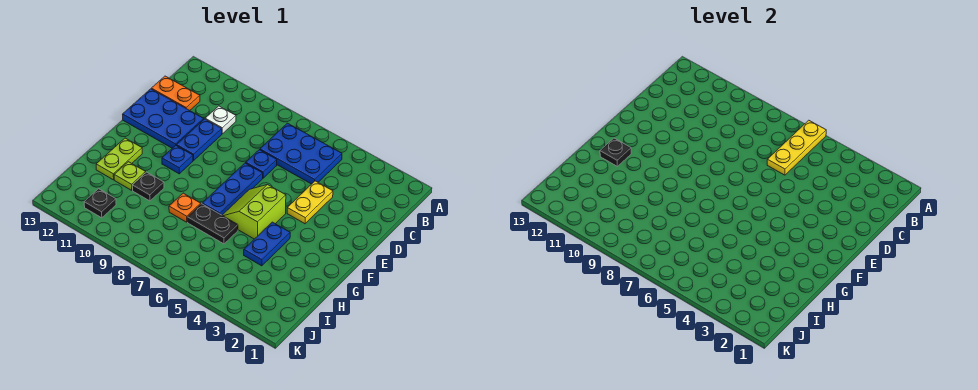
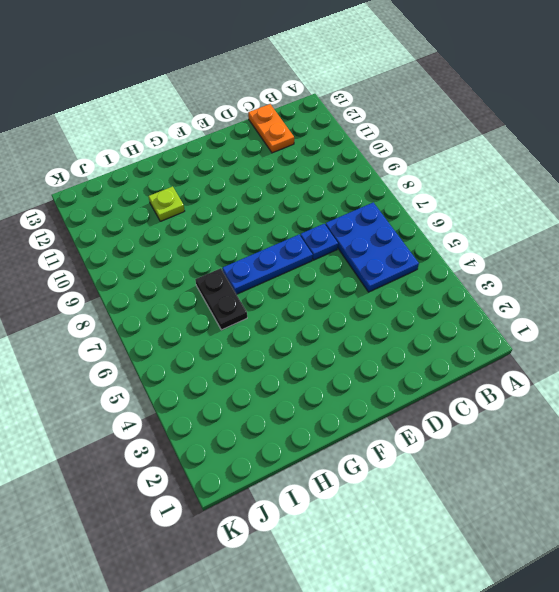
none -> white 1x1 plate [205,106,236,134]
none -> yellow 1x2 plate [287,181,333,224]
none -> blue 1x2 plate [176,119,222,160]

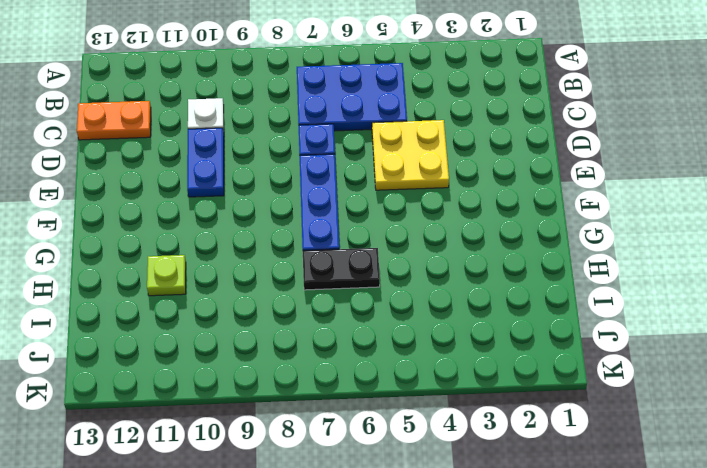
yellow 2x2 plate [372,120,449,190] -> yellow 1x2 plate [287,181,333,224]
none -> blue 2x3 plate [123,89,204,148]
none -> lime 2x2 slope [222,185,286,239]
none -> blue 1x1 plate [162,145,193,174]

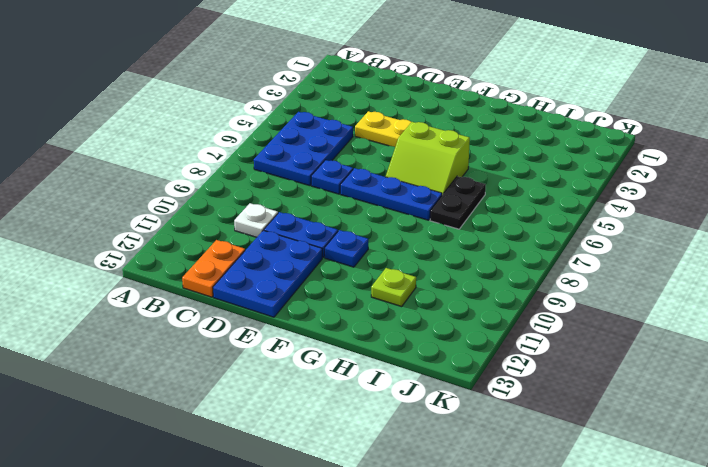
none -> blue 1x2 plate [244,222,290,266]
none -> lime 1x2 plate [96,138,142,180]
none -> orange 1x1 plate [169,193,201,222]

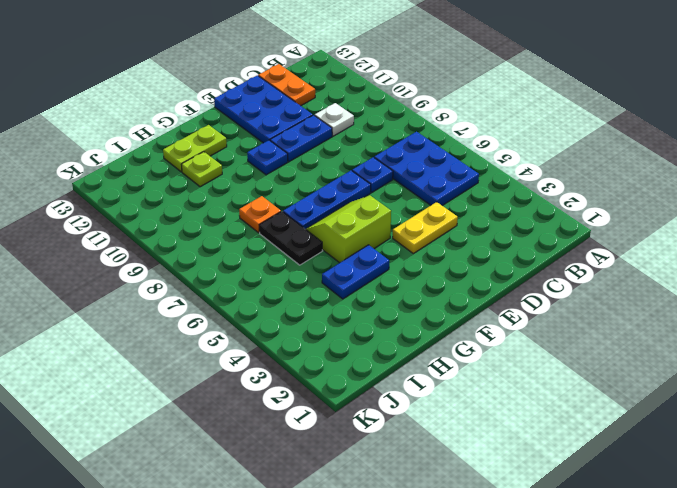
none -> black 1x1 plate [132,172,164,201]
none -> black 1x1 plate [84,189,116,218]
none -> yellow 1x3 plate [767,120,826,175]

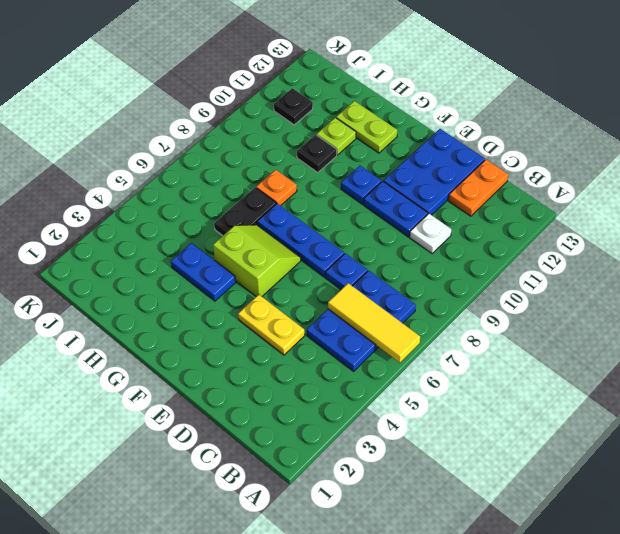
yellow 1x3 tile [328,283,420,363] -> yellow 1x3 plate [767,120,826,175]
none -> black 1x1 plate [600,138,631,166]

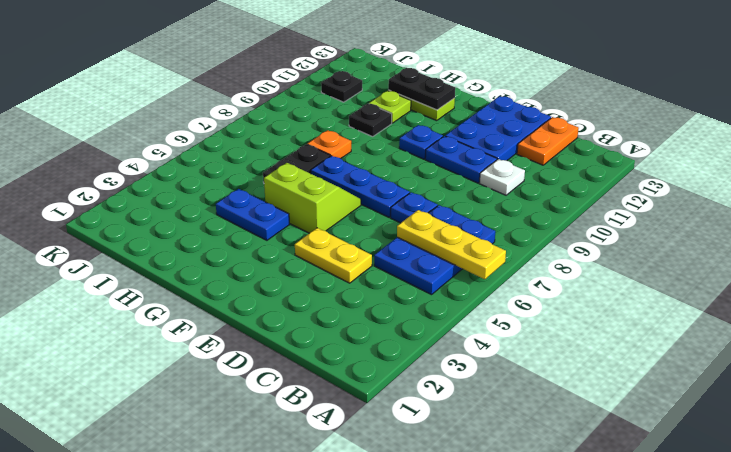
black 1x2 plate [388,68,455,110] -> black 1x1 plate [600,138,631,166]

